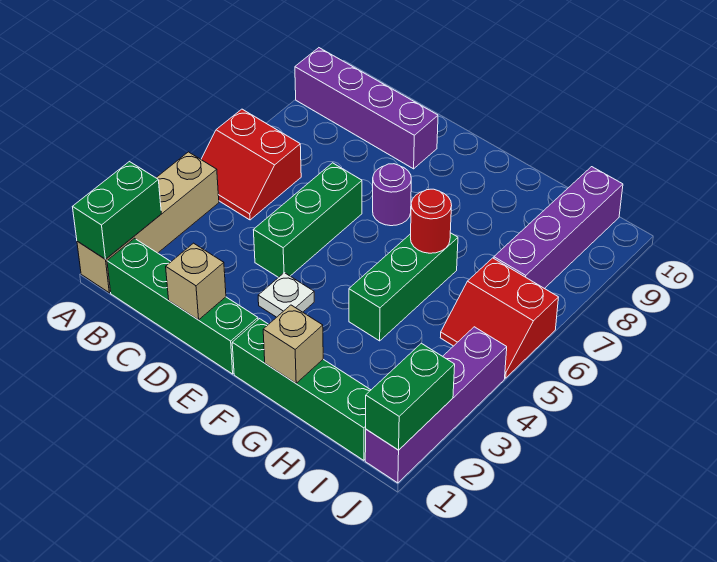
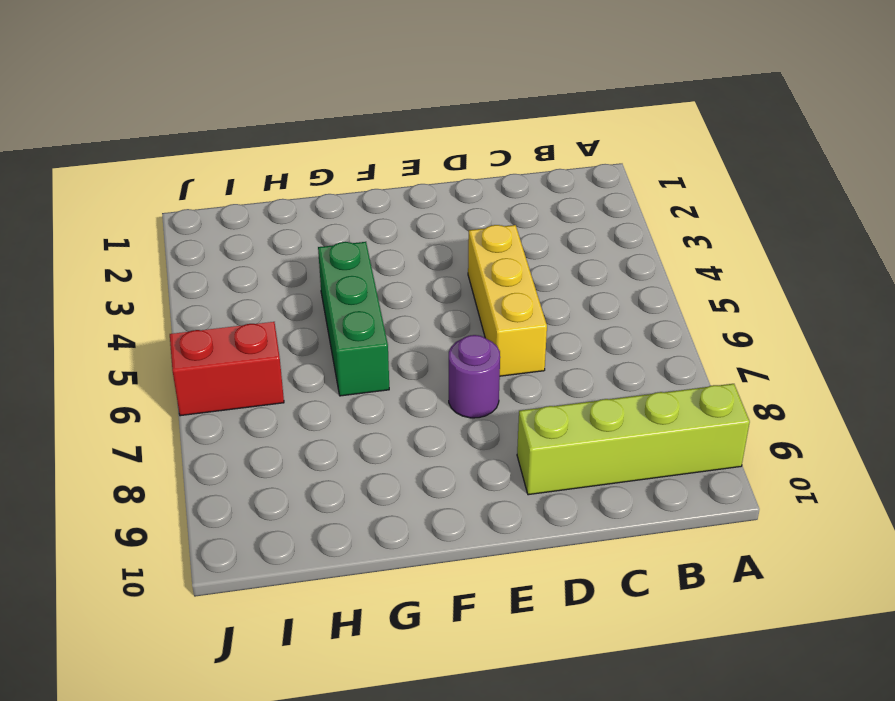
lime 1x4 brick [517,384,750,495] -> purple 1x4 brick [295,48,438,169]
yellow 1x3 brick [468,225,547,376] -> green 1x3 brick [254,163,362,278]
none -> tan 1x4 brick [77,152,219,293]
none -> red 2x2 slope [201,109,301,220]
none -> green 1x4 brick [107,238,258,374]

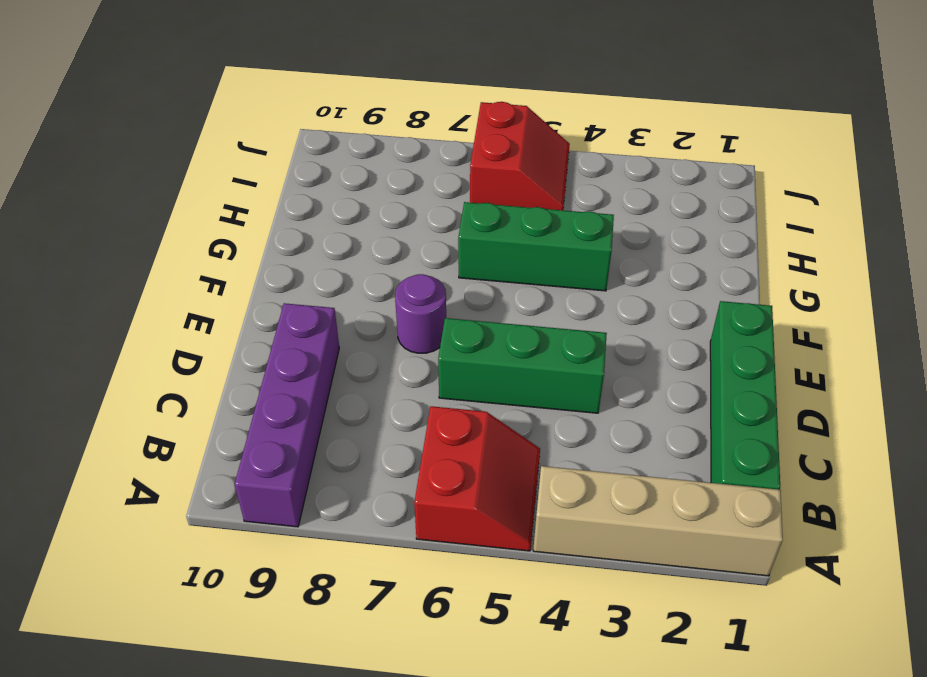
none -> white 1x1 plate [258,273,314,317]
none -> green 1x4 brick [232,319,371,460]
none -> purple 1x4 brick [494,167,623,289]

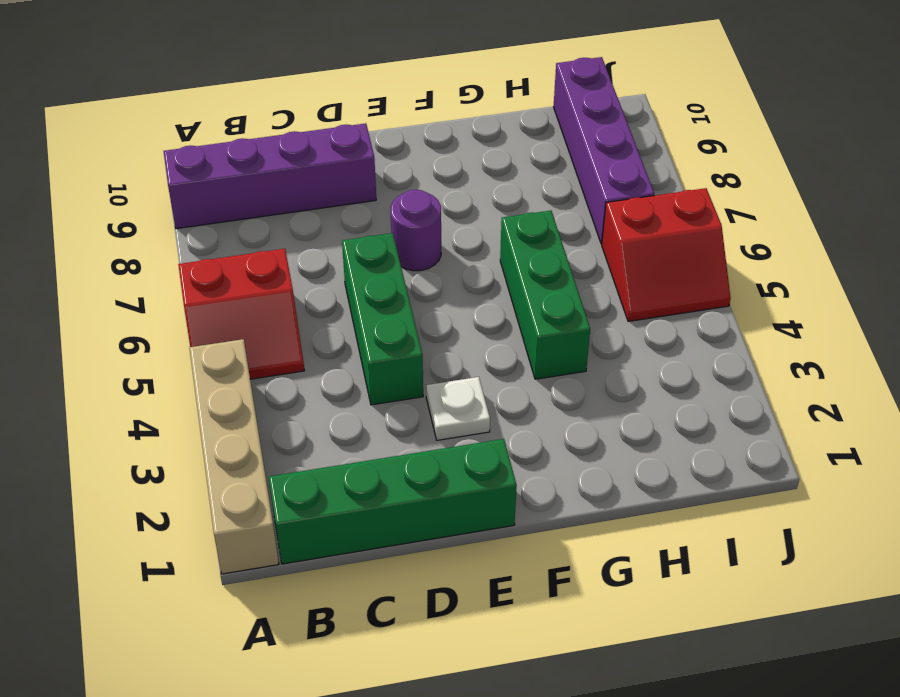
none -> green 1x4 brick [232,319,371,460]
none -> purple 1x4 brick [365,327,507,483]
none -> green 1x2 brick [73,162,161,259]

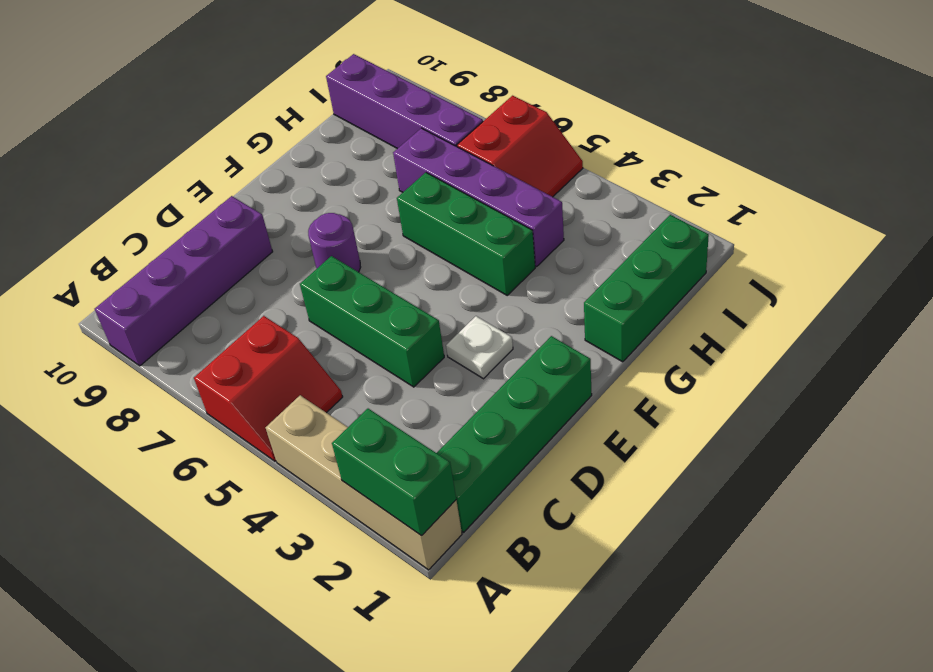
green 1x3 brick [584,215,709,362] -> green 1x4 brick [232,319,371,460]
purple 1x4 brick [393,128,564,267] -> purple 1x4 brick moved to [365,327,507,483]
none -> tan 1x1 brick [166,243,226,320]
none -> tan 1x1 brick [263,305,323,383]
none -> red 1x1 round brick [410,189,452,253]

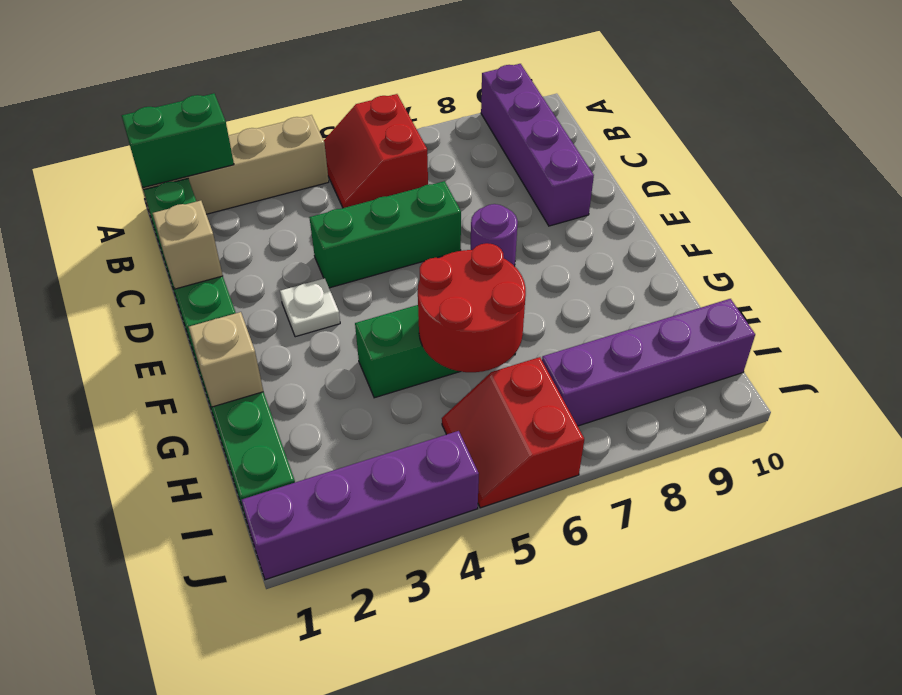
red 2x2 round brick [418,243,526,372] -> red 1x1 round brick [410,189,452,253]
none -> green 1x2 brick [366,343,455,450]

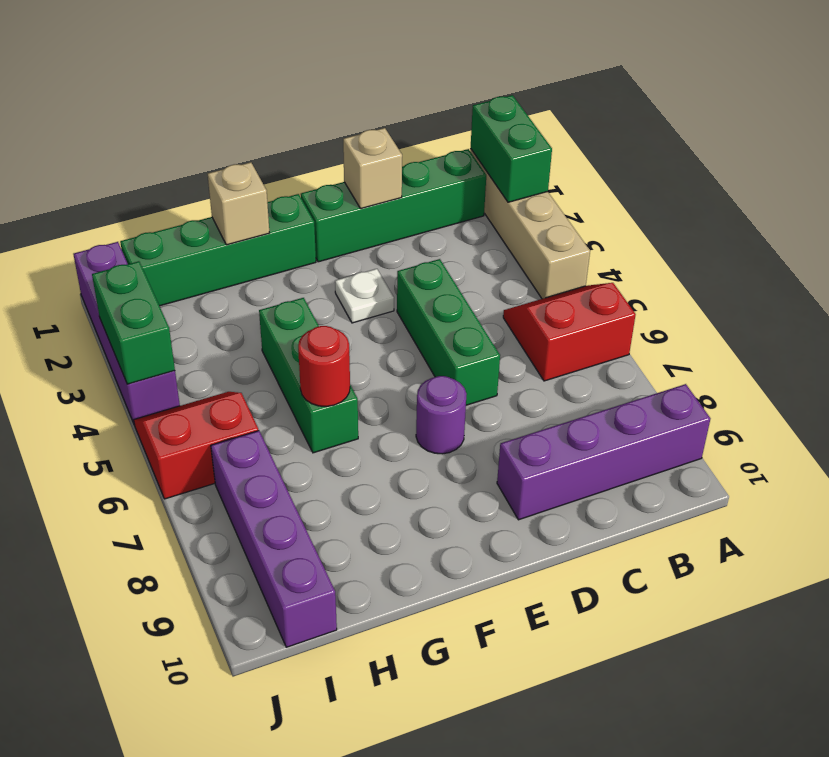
green 1x2 brick [92,261,175,384] -> green 1x2 brick moved to [366,343,455,450]

